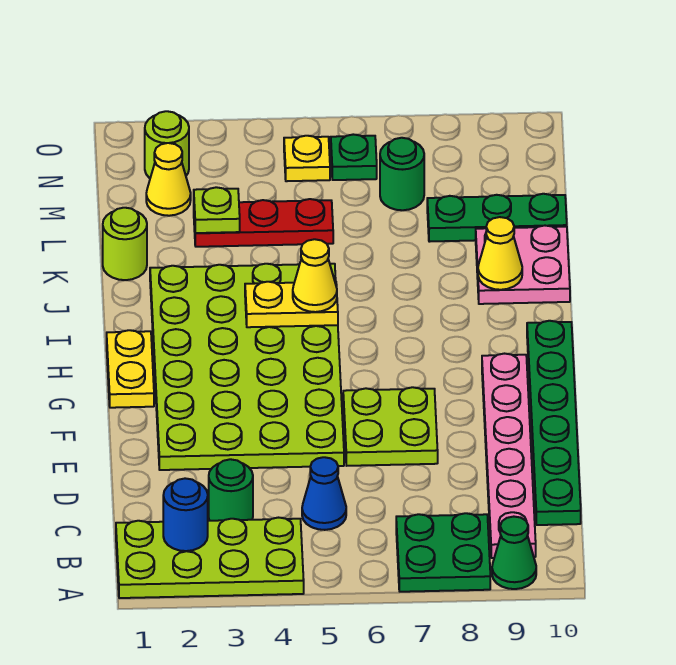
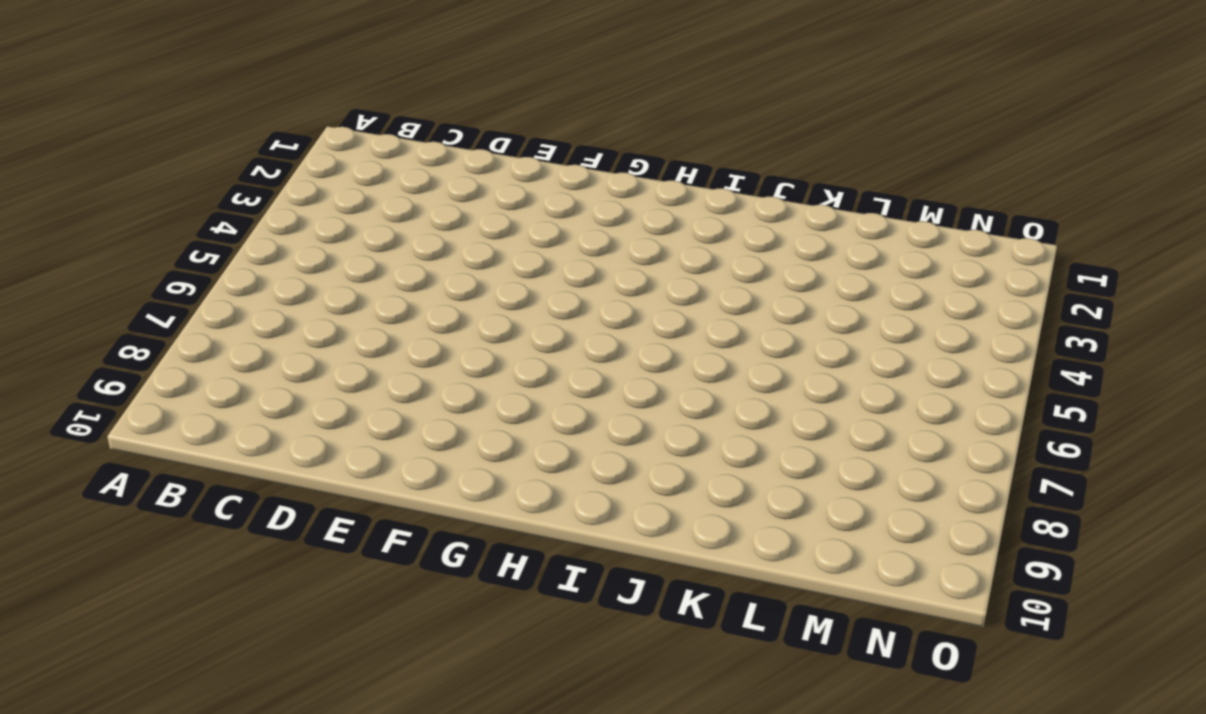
none -> lime 2x4 plate [116,518,304,598]
none -> green 2x2 plate [396,513,490,592]
none -> green 1x1 cone [492,517,536,589]

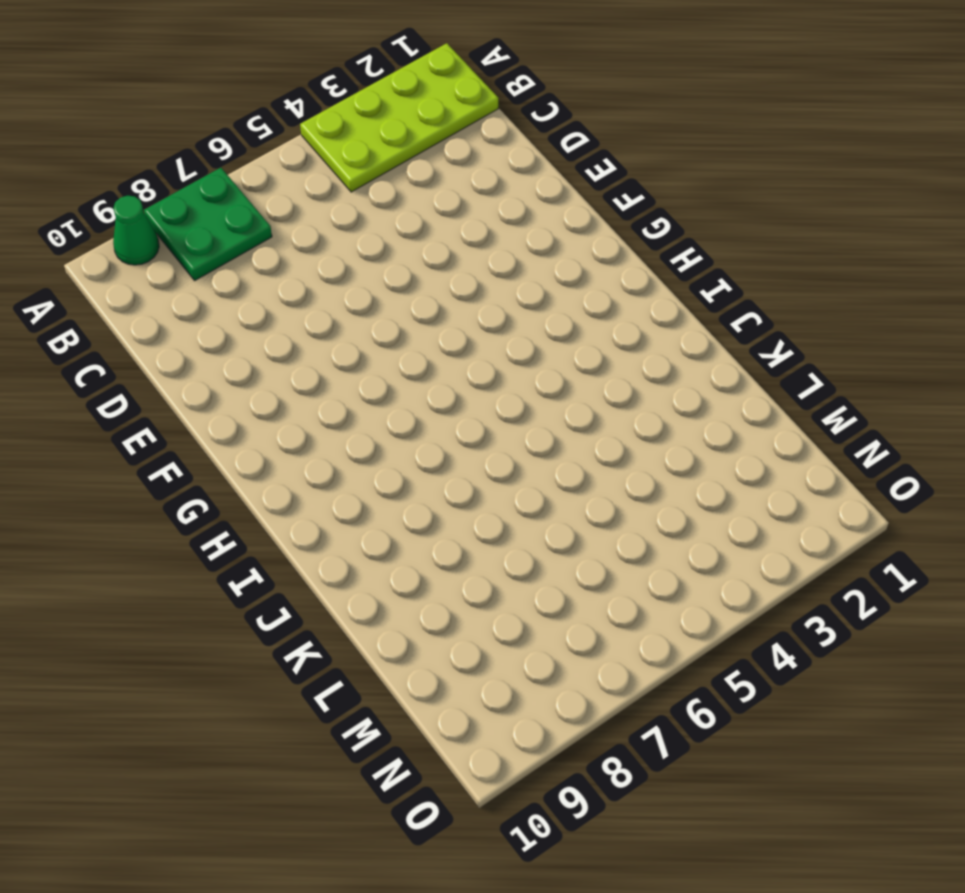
none -> pink 1x6 plate [482,354,536,558]
none -> green 1x1 round brick [209,459,253,521]
none -> blue 1x1 cone [302,457,346,530]

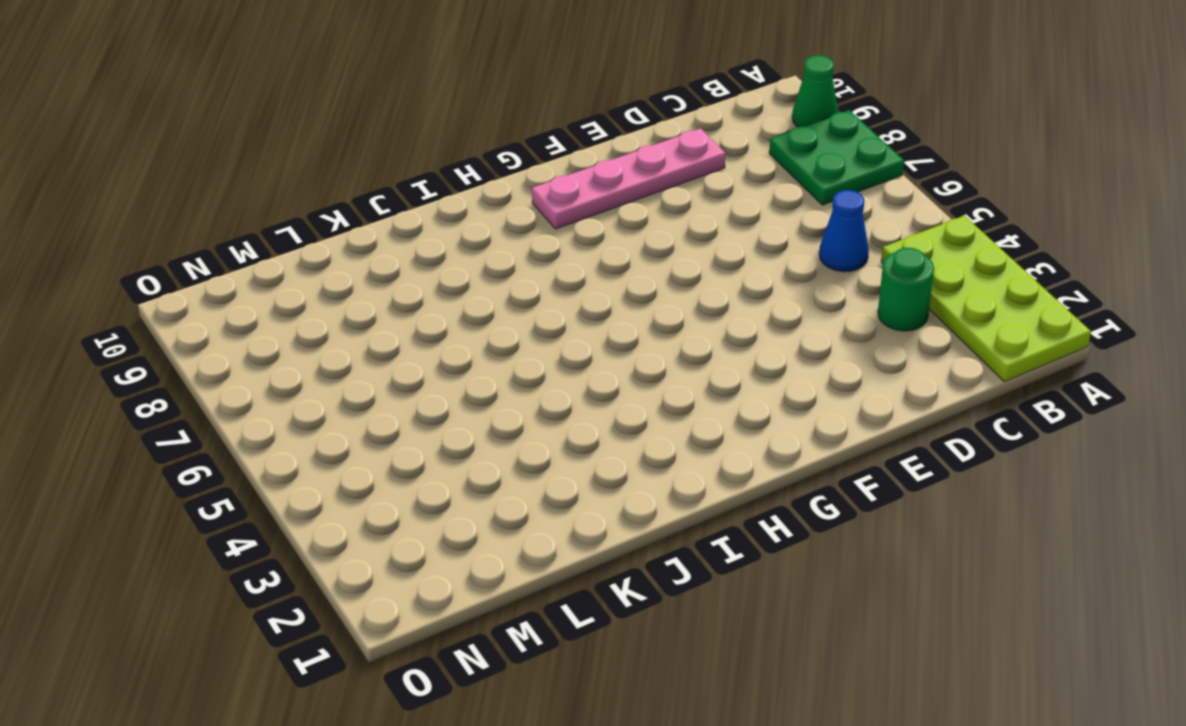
pink 1x4 plate [532,128,725,229] -> pink 1x6 plate [482,354,536,558]
none -> green 1x6 plate [527,321,581,525]
none -> lime 4x6 plate [150,264,344,470]
none -> lime 2x2 plate [343,387,438,466]

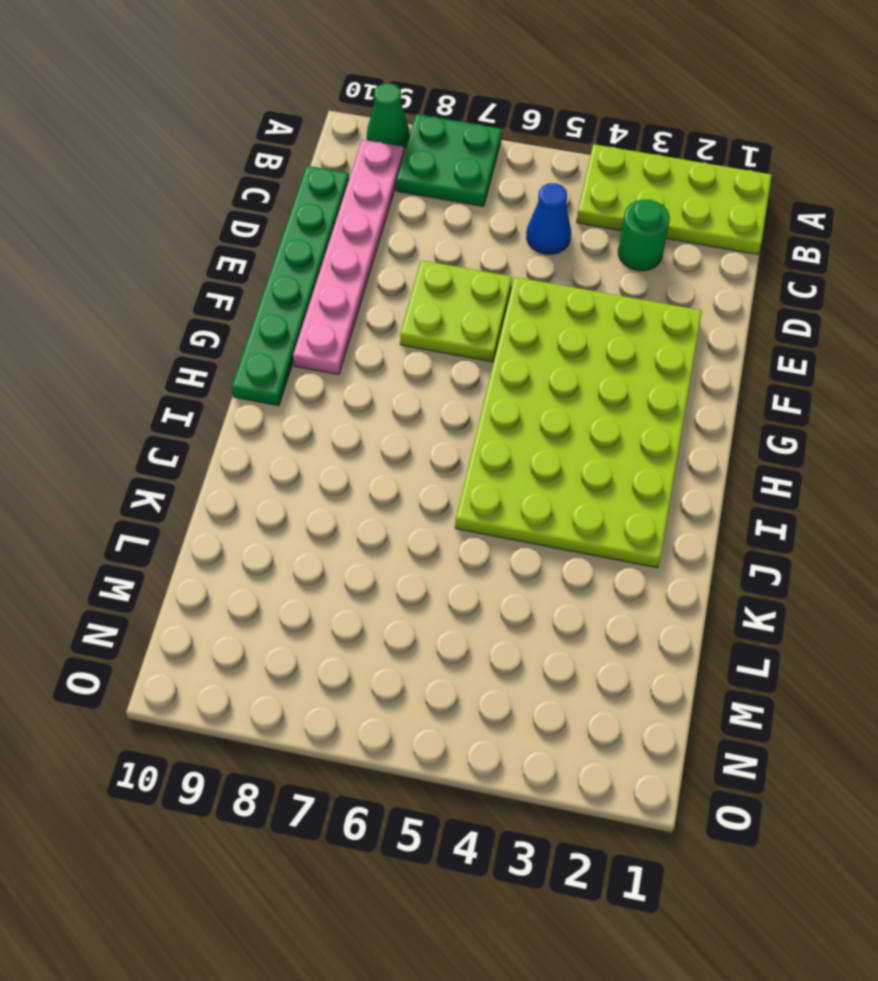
none -> yellow 1x2 plate [107,330,154,408]
none -> pink 2x2 plate [476,226,570,304]
none -> lime 1x1 round brick [103,208,147,280]

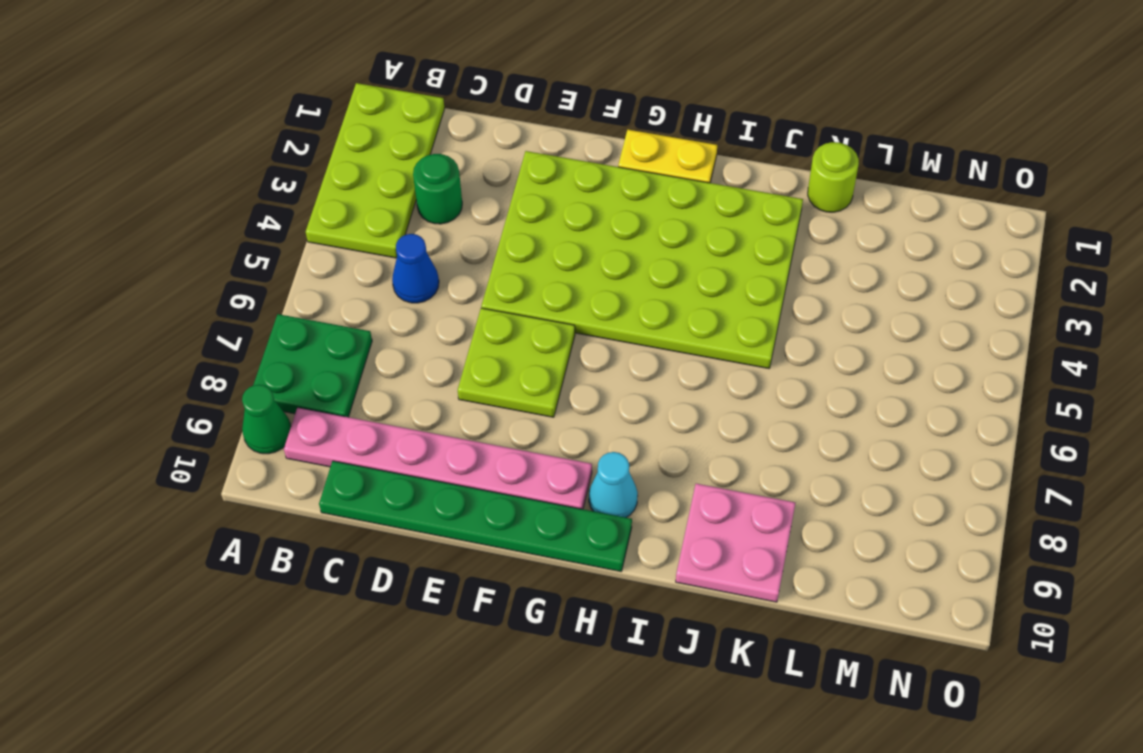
cyan 1x1 cone [589,452,638,518] -> none
none -> red 1x3 plate [194,199,333,247]
none -> green 1x3 plate [427,194,567,242]
none -> yellow 1x1 cone [146,143,191,216]

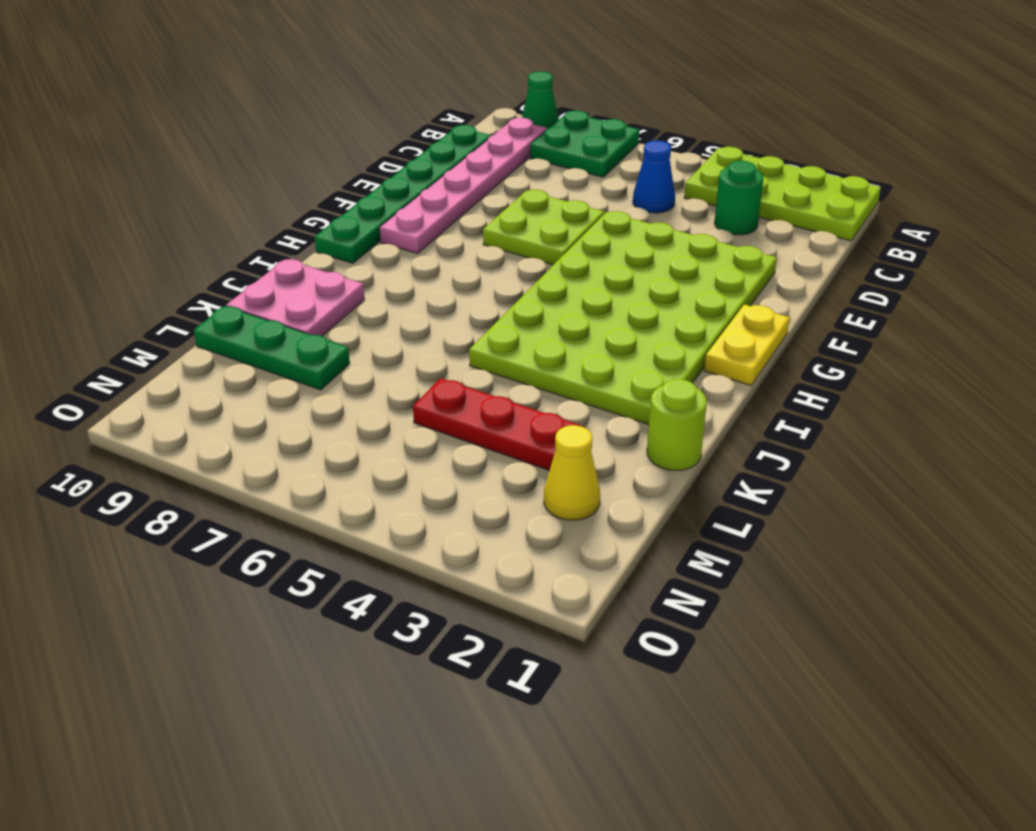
none -> green 1x1 round brick [380,138,424,210]
none -> lime 1x1 round brick [145,111,189,178]
none -> yellow 1x1 plate [284,136,330,181]

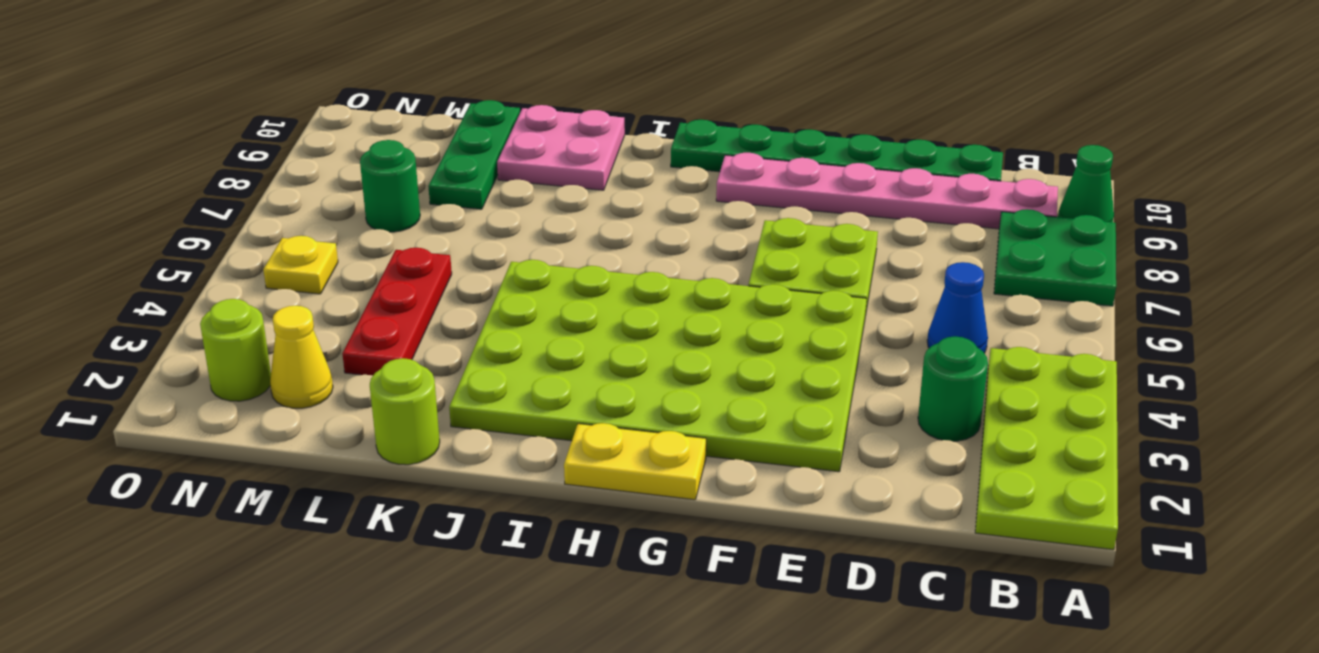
none -> green 1x1 plate [331,134,377,180]
none -> blue 1x1 round brick [163,478,208,551]
none -> yellow 1x2 plate [245,282,338,327]

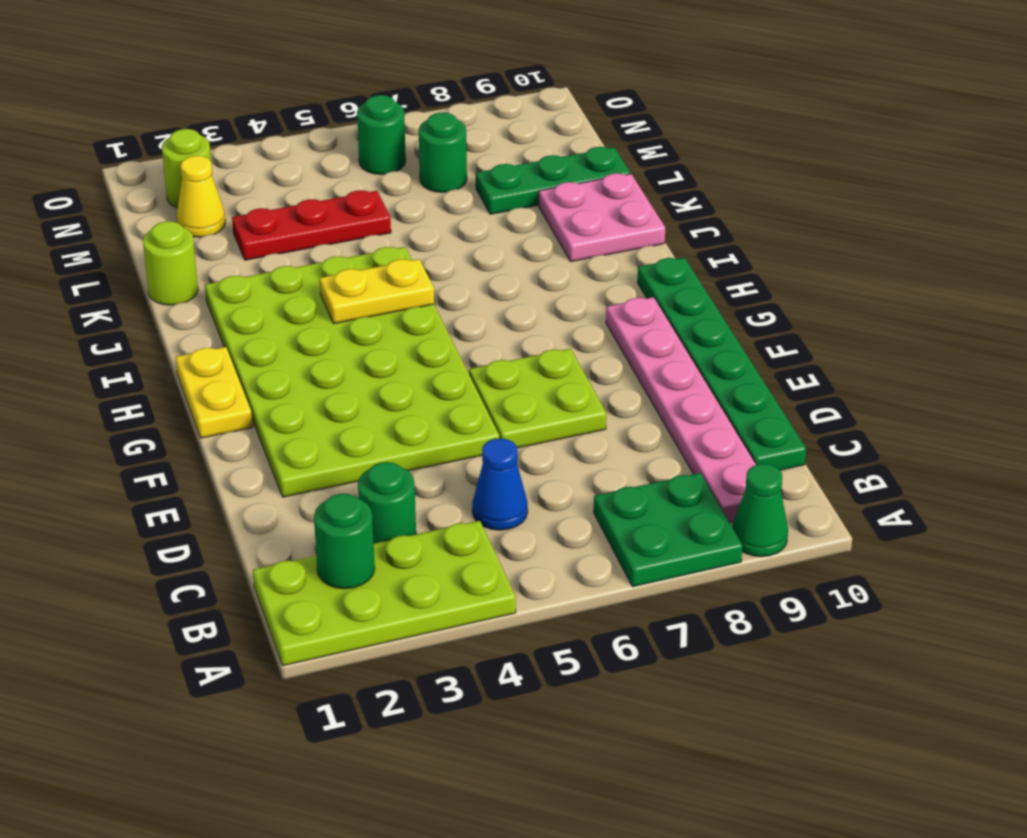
green 1x1 round brick [314,494,375,589] -> blue 1x1 round brick [163,478,208,551]
green 1x1 round brick [357,95,406,174] -> green 1x1 plate [331,134,377,180]
none -> yellow 1x1 plate [284,136,330,181]
none -> yellow 1x1 cone [478,217,522,290]
none -> lime 1x1 plate [194,187,240,233]

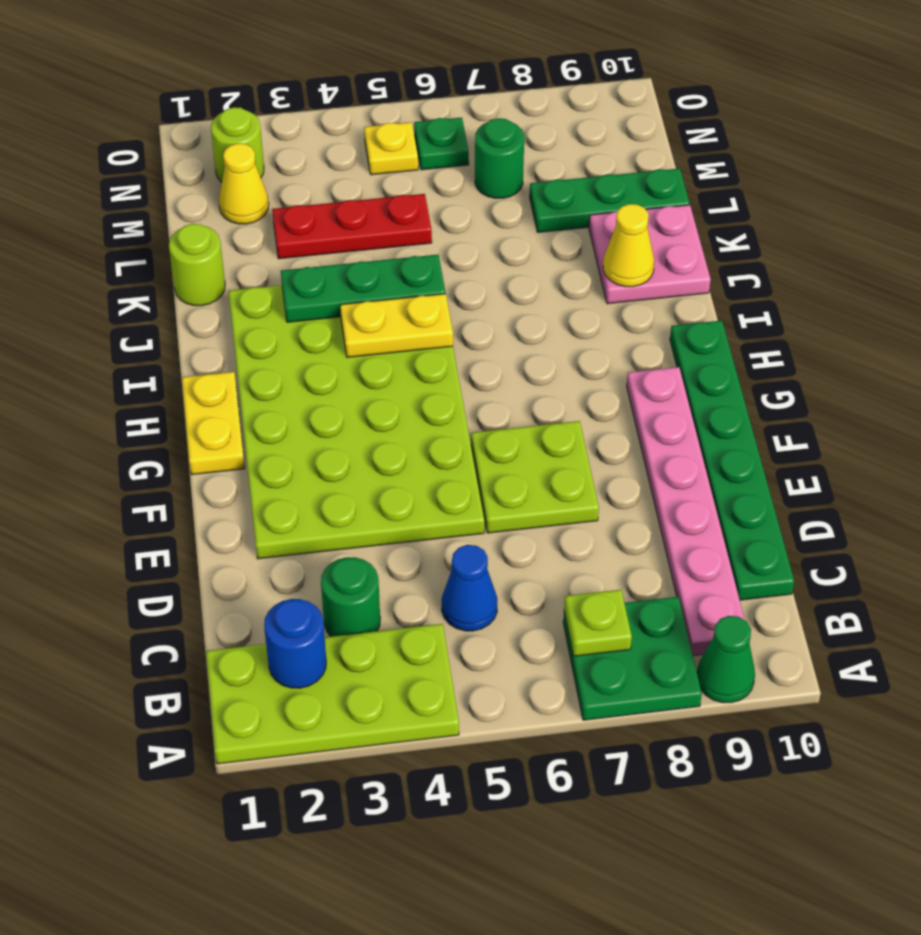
lime 1x1 plate [564,590,632,656] -> lime 1x1 plate moved to [194,187,240,233]
green 1x3 plate [281,255,445,322] -> none
none -> yellow 1x1 cone [293,239,337,312]

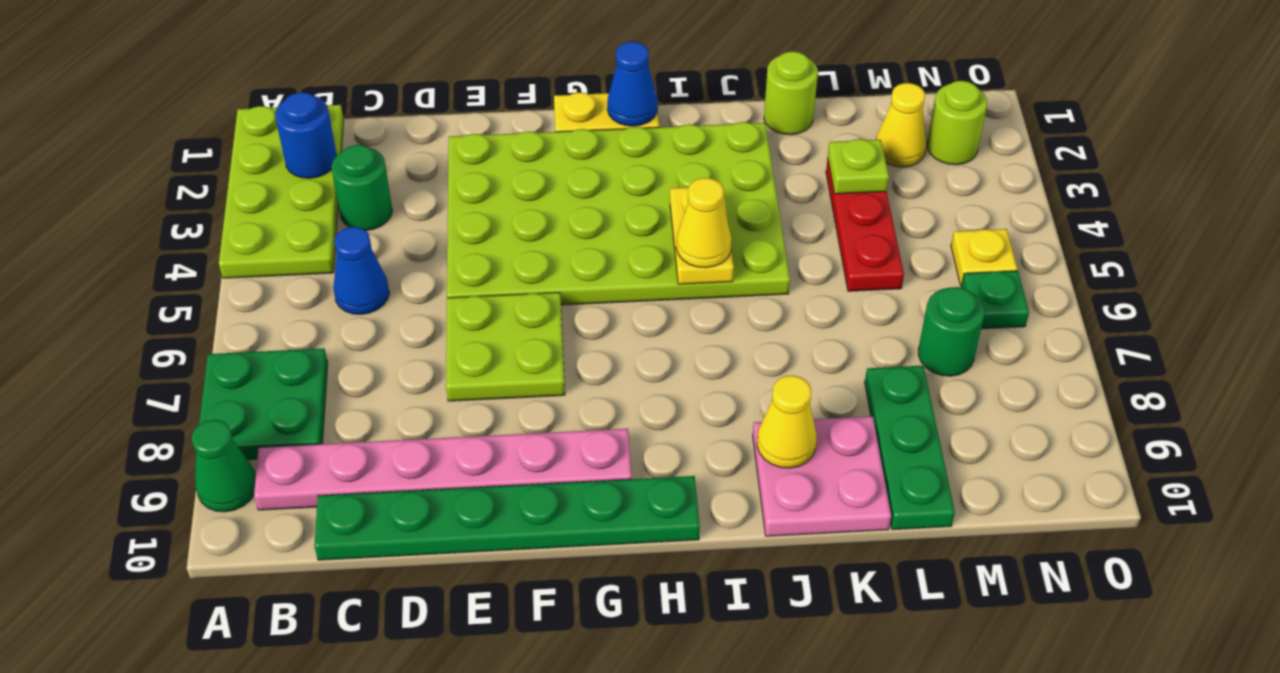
blue 1x1 cone [607,42,658,126] -> none

